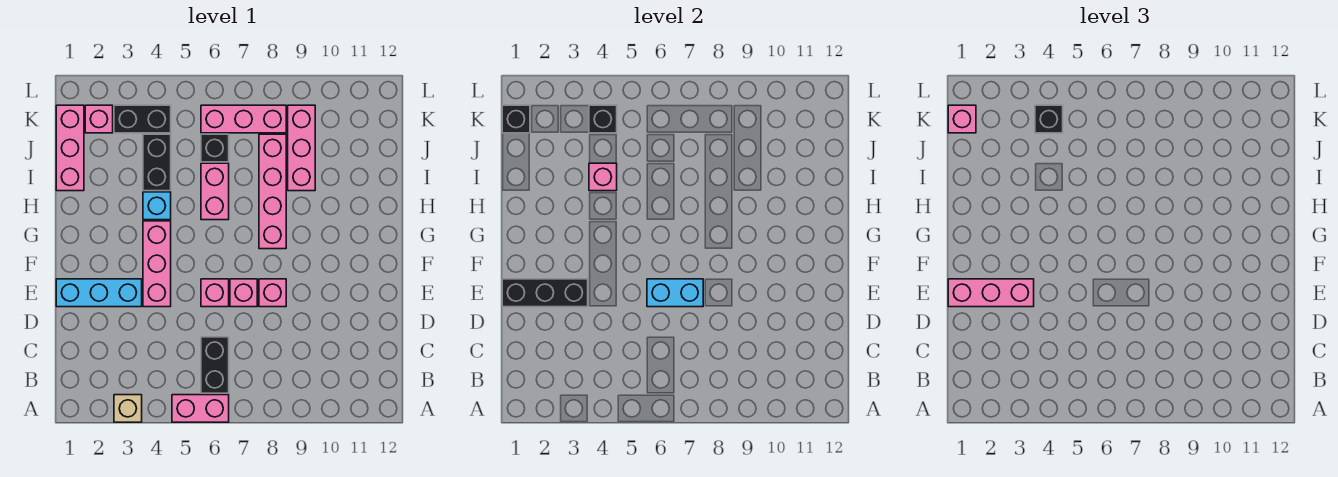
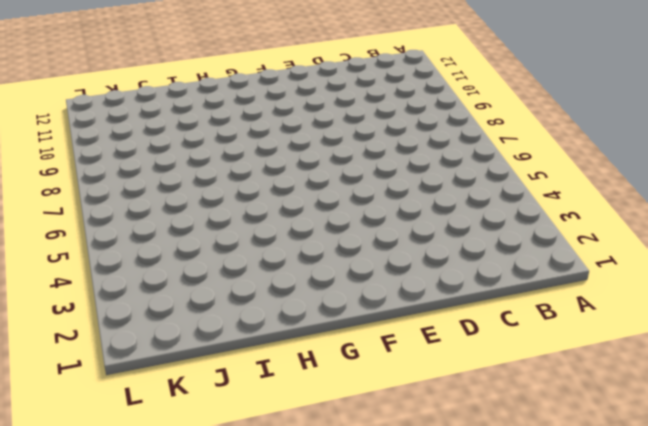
none -> tan 1x1 brick [114,395,142,422]
none -> pink 1x2 brick [172,395,229,422]
none -> black 1x2 brick [201,337,229,393]

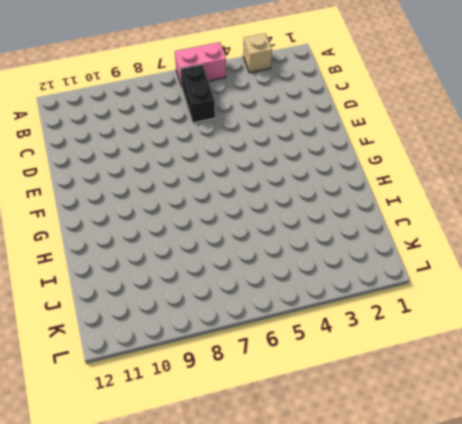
none -> cyan 1x3 brick [56,279,142,307]
none -> pink 1x3 brick [143,221,171,307]
none -> pink 1x1 brick [201,279,229,307]

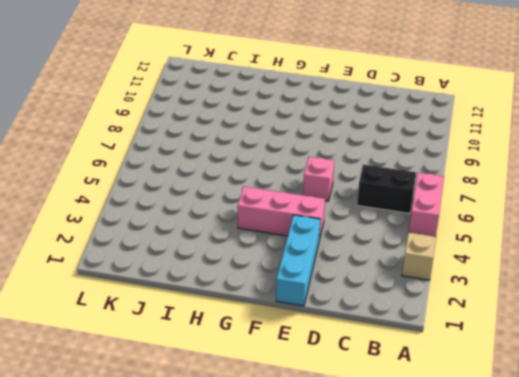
none -> pink 1x1 brick [230,279,257,307]
none -> pink 1x1 brick [259,279,286,307]
none -> pink 1x4 brick [259,134,286,249]

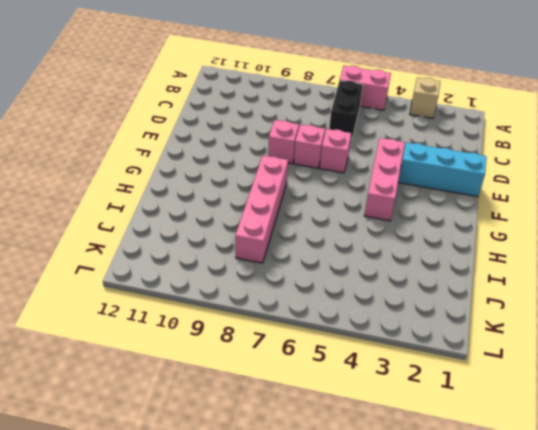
none -> cyan 1x1 brick [143,192,171,220]
none -> pink 1x2 brick [201,163,229,220]
none -> pink 1x3 brick [56,105,84,191]

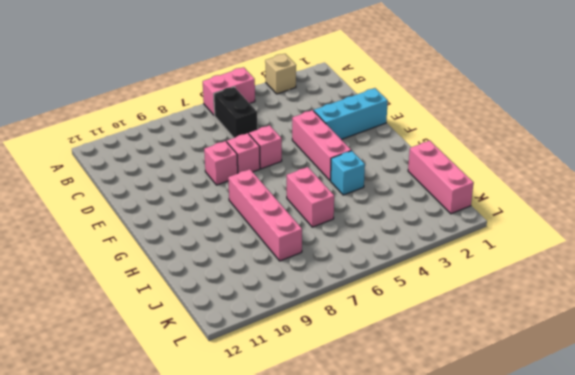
none -> black 1x2 brick [143,134,171,191]
none -> pink 1x3 brick [288,105,315,191]
none -> black 1x1 brick [201,134,229,162]

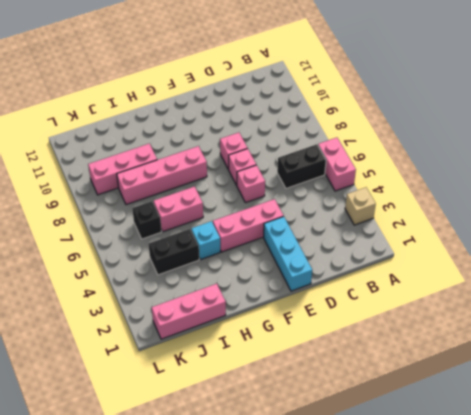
none -> pink 1x1 brick [85,105,113,133]
none -> black 1x2 brick [114,105,171,133]
none -> pink 1x3 brick [201,105,286,133]

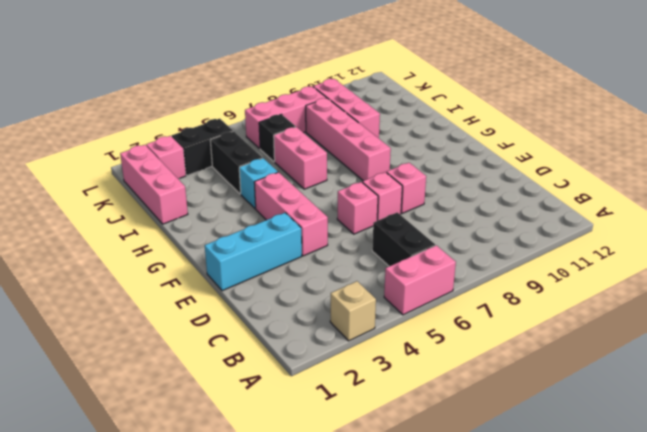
none -> black 1x3 brick [502,279,588,307]
none -> cyan 1x2 brick [647,279,703,307]
none -> pink 1x1 brick [589,163,617,191]

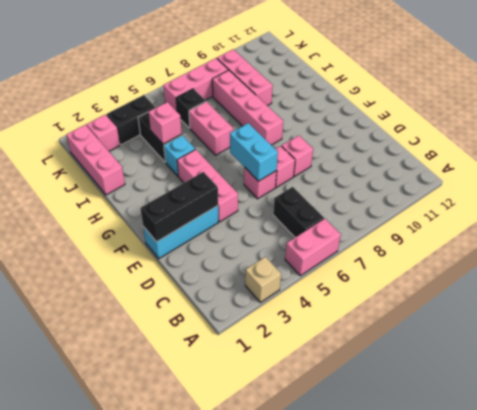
cyan 1x2 brick [230,123,278,181] -> cyan 1x2 brick turned to [647,279,703,307]
none -> black 1x1 brick [502,105,530,133]
none -> black 1x1 brick [589,105,617,133]
none -> pink 1x3 brick [948,279,1034,307]

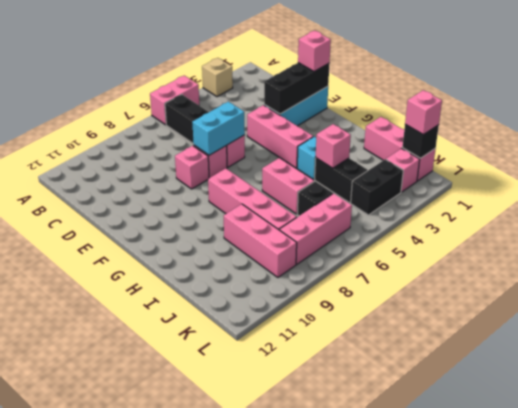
pink 1x1 brick [298,31,331,72] -> pink 1x3 brick [948,279,1034,307]
none -> black 1x1 brick [589,105,617,133]
none -> black 1x1 brick [1035,105,1063,133]

